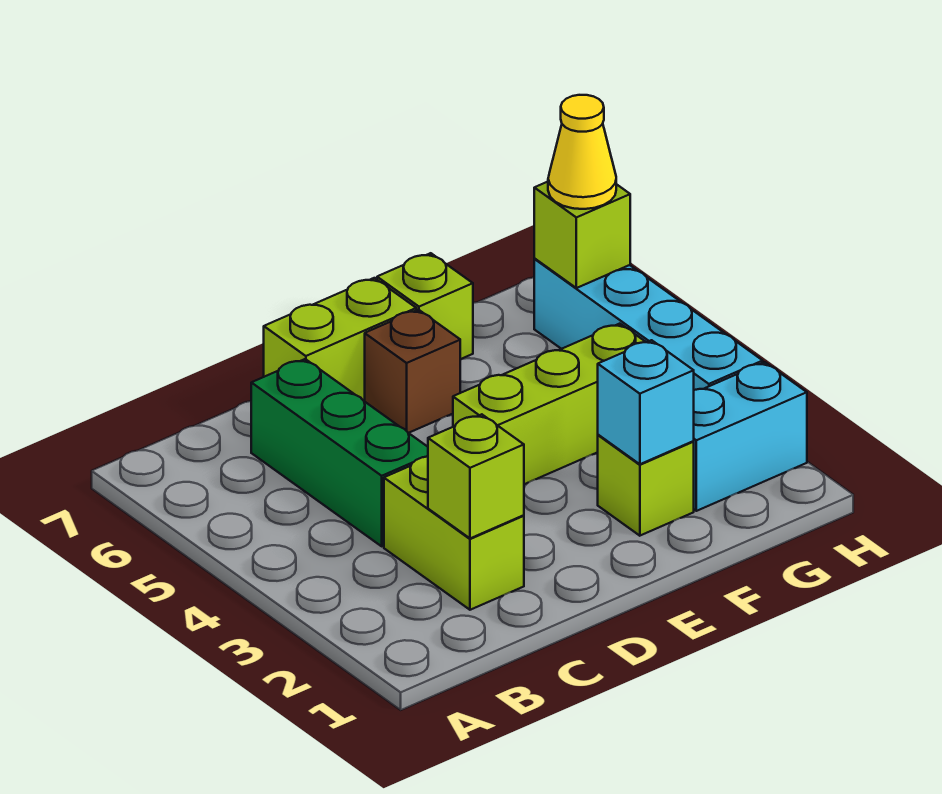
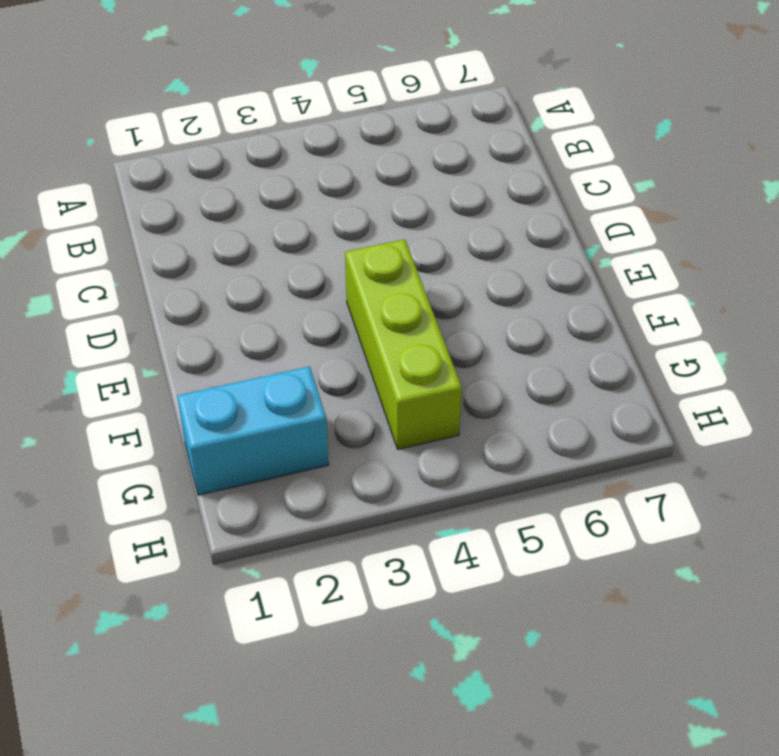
cyan 1x2 brick [177,366,329,495] -> cyan 1x2 brick turned to [693,362,807,511]
none -> lime 1x2 brick [384,457,524,610]
none -> green 1x3 brick [251,359,428,546]
none -> lime 1x2 brick [264,278,416,401]

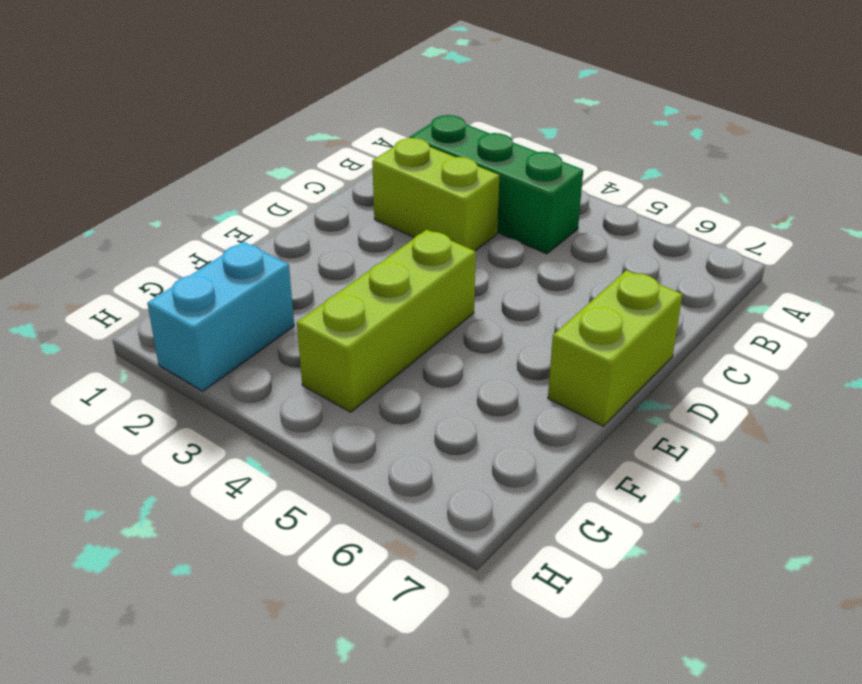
green 1x3 brick [410,115,583,254] -> green 1x3 brick moved to [251,359,428,546]
none -> brown 1x1 brick [365,310,460,433]
none -> lime 1x1 brick [598,435,694,536]
none -> lime 1x1 brick [377,253,473,359]

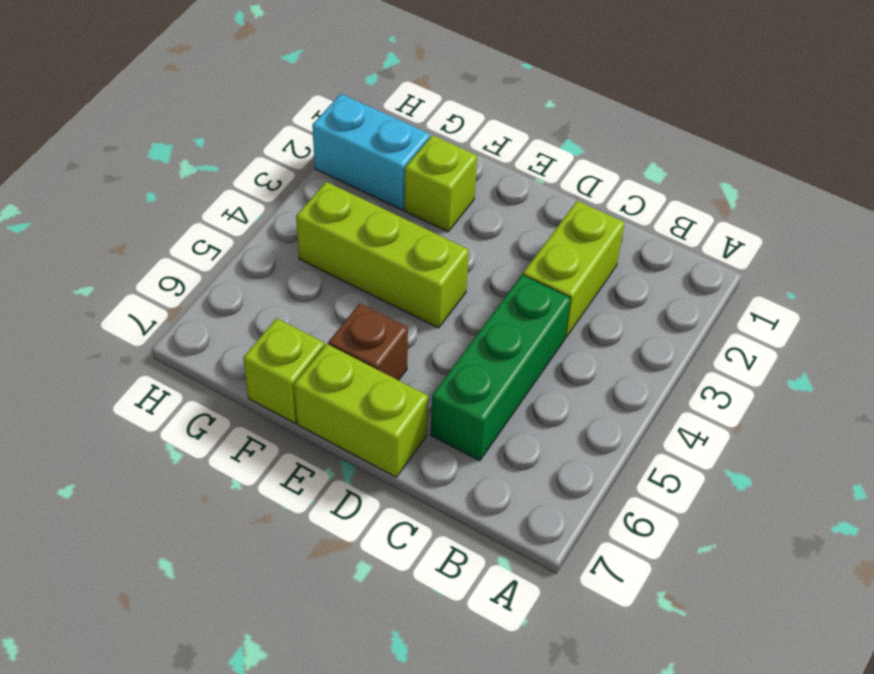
none -> cyan 1x4 brick [534,259,763,390]
none -> lime 1x1 brick [428,414,524,538]
none -> cyan 1x1 brick [598,340,694,464]

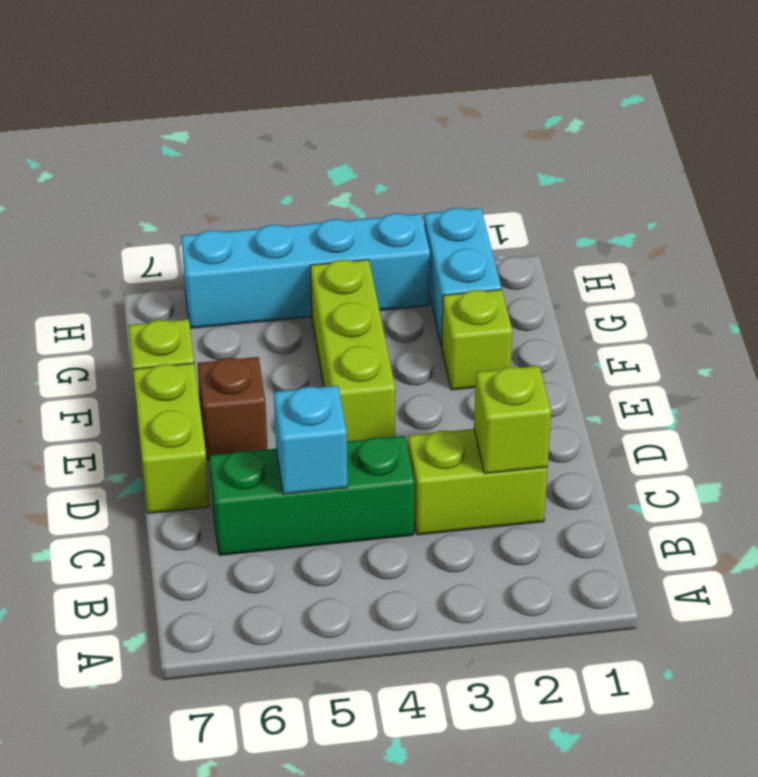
cyan 1x1 brick [274,385,347,494] -> cyan 1x1 brick moved to [598,340,694,464]
none -> lime 1x1 brick [534,182,630,288]
none -> yellow 1x1 cone [548,95,616,209]

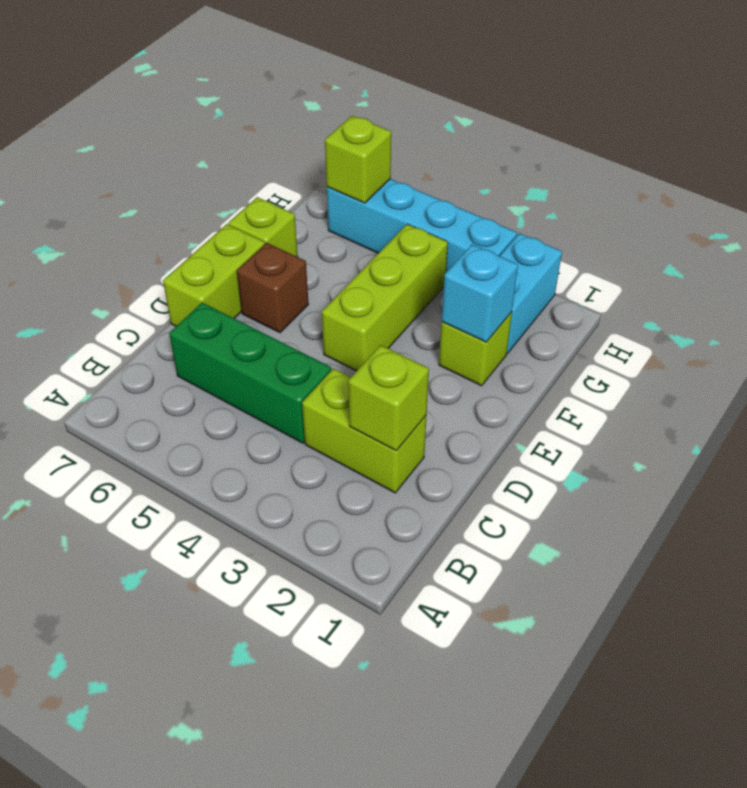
none -> yellow 1x1 cone [548,95,616,209]

